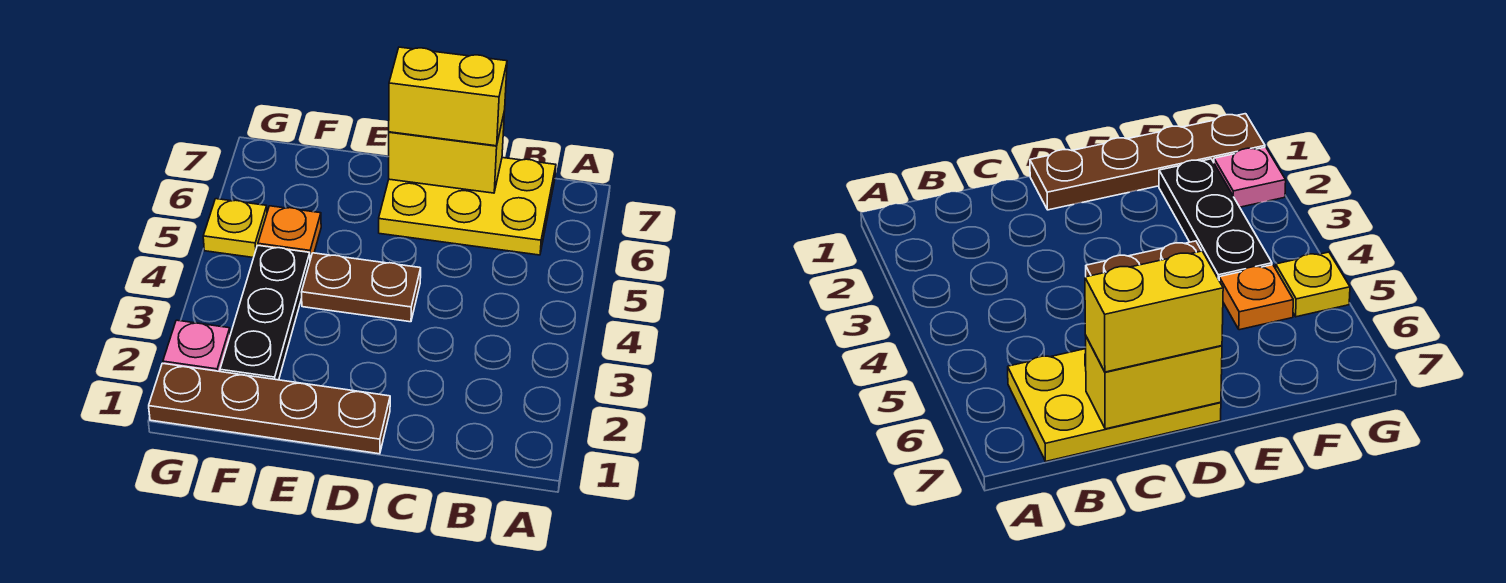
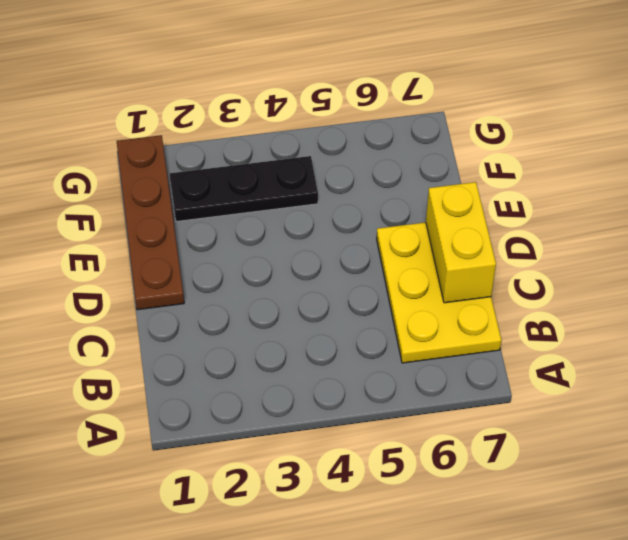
none -> brown 1x2 plate [302,253,421,322]
none -> orange 1x1 plate [258,206,321,260]

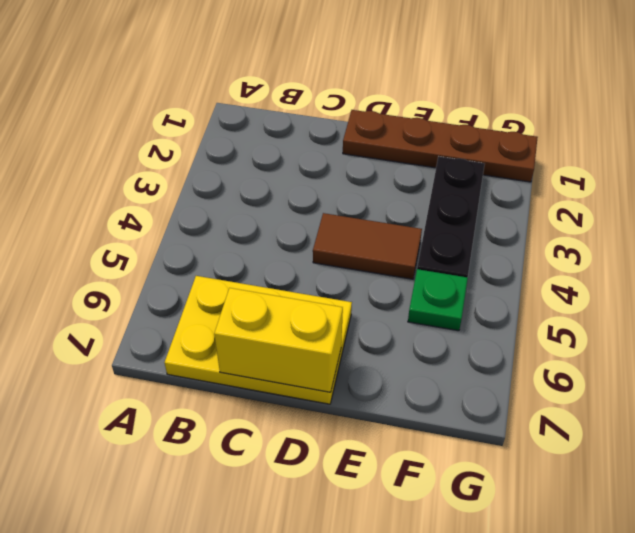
brown 1x2 tile [313,213,422,279] -> brown 1x2 plate [302,253,421,322]
green 1x1 plate [408,269,468,331] -> orange 1x1 plate [258,206,321,260]
none -> pink 1x1 plate [163,320,230,372]
none -> yellow 1x1 plate [203,199,267,258]

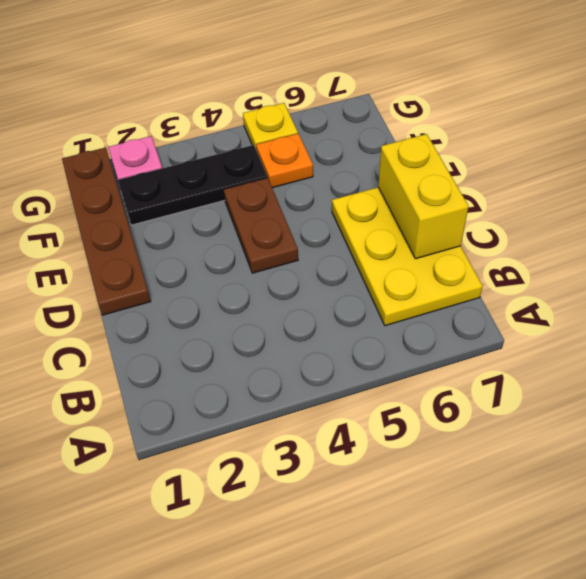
none -> yellow 1x2 brick [389,47,507,146]

